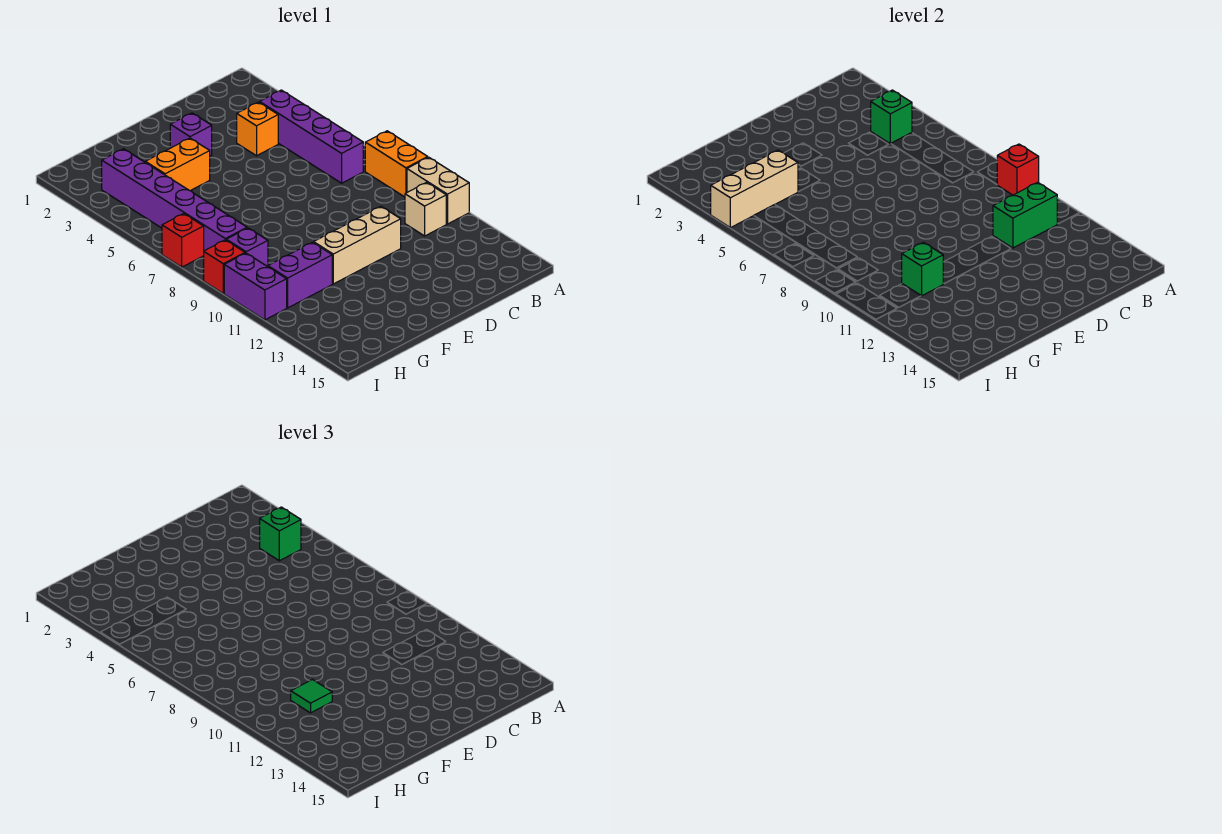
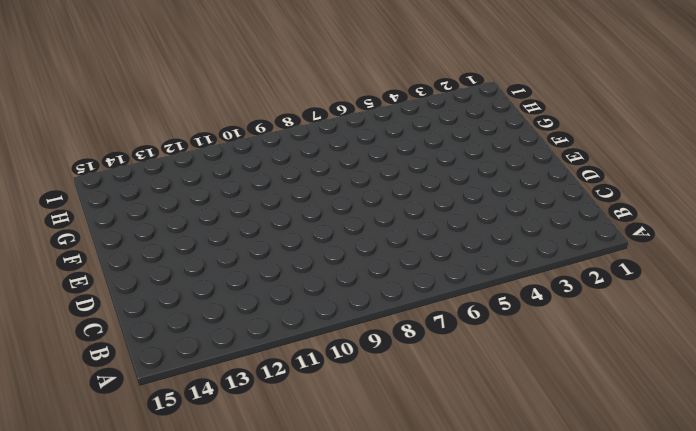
none -> orange 1x2 brick [365,131,428,197]
none -> tan 1x2 brick [407,157,469,224]
none -> purple 1x4 brick [260,90,363,183]

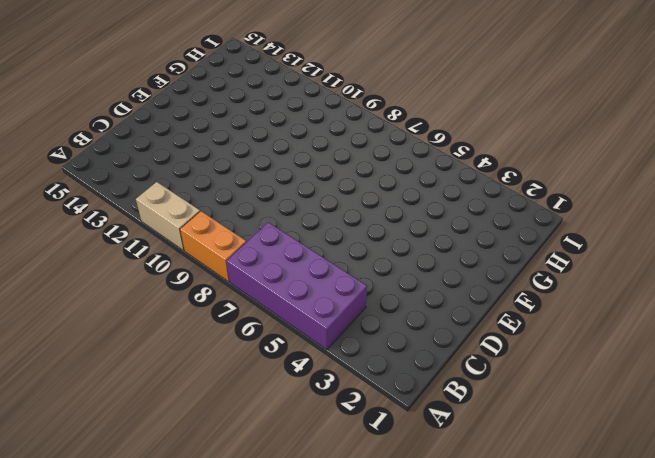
purple 2x4 brick [227,222,367,350] -> purple 1x4 brick [260,90,363,183]
none -> tan 1x1 brick [405,182,446,236]
none -> orange 1x1 brick [237,102,278,156]
none -> tan 1x3 brick [314,207,401,284]

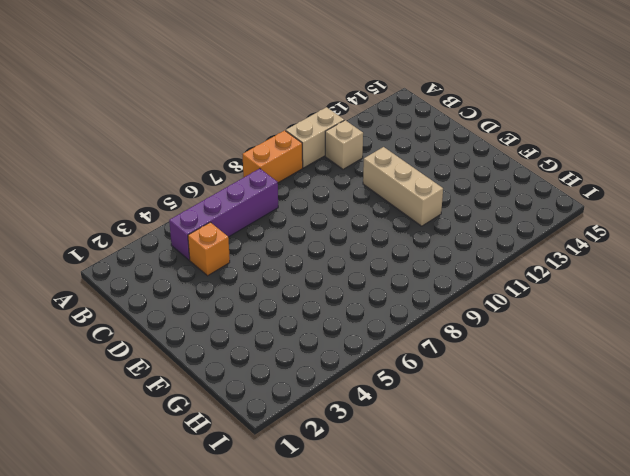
none -> purple 1x1 brick [170,113,212,156]
none -> orange 1x2 brick [145,138,210,191]
none -> purple 1x2 brick [268,242,332,308]

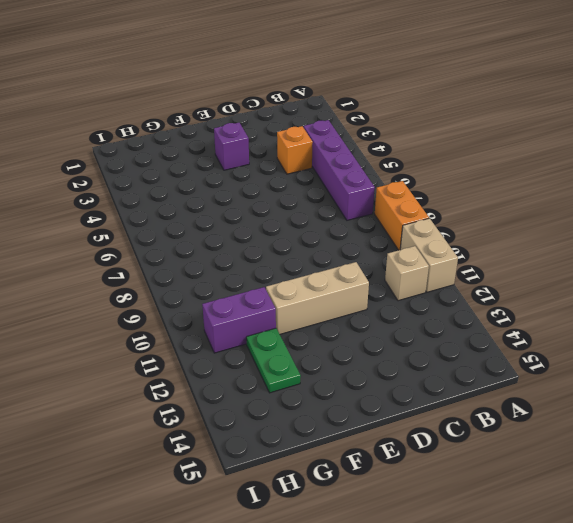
green 1x2 plate [246,328,301,393] -> none
none -> orange 1x2 brick [145,138,210,191]
none -> purple 1x6 brick [102,149,247,251]
none -> purple 1x1 brick [226,228,268,267]

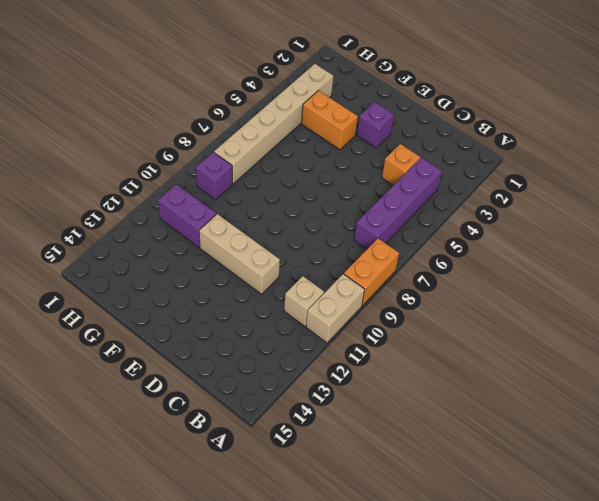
tan 1x6 brick [214,64,333,184] -> purple 1x6 brick [102,149,247,251]
none -> red 1x1 brick [162,214,204,267]
none -> red 1x1 brick [204,240,245,293]
none -> purple 1x2 brick [224,253,287,320]

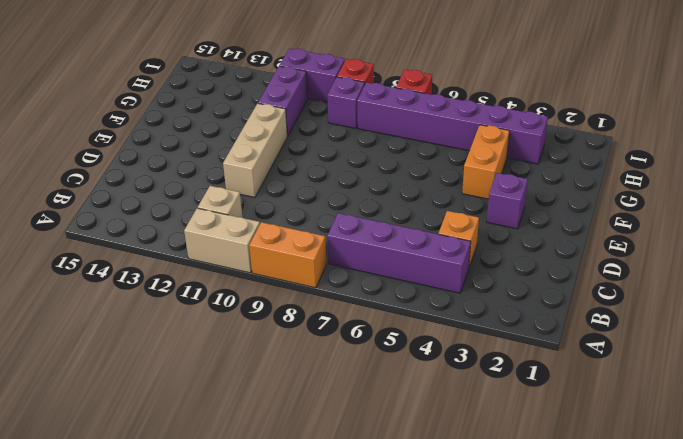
none -> red 1x1 brick [997,144,1039,195]
none -> green 1x1 brick [871,90,912,144]
none -> green 1x2 brick [993,182,1057,248]

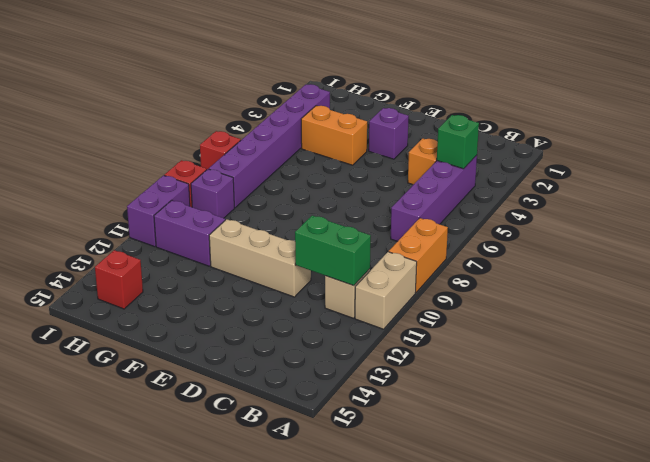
red 1x1 brick [95,250,143,309] -> red 1x1 brick moved to [997,144,1039,195]
none -> tan 1x3 brick [711,150,798,228]
none -> green 1x1 brick [902,242,943,296]
none -> green 1x1 brick [260,507,301,561]

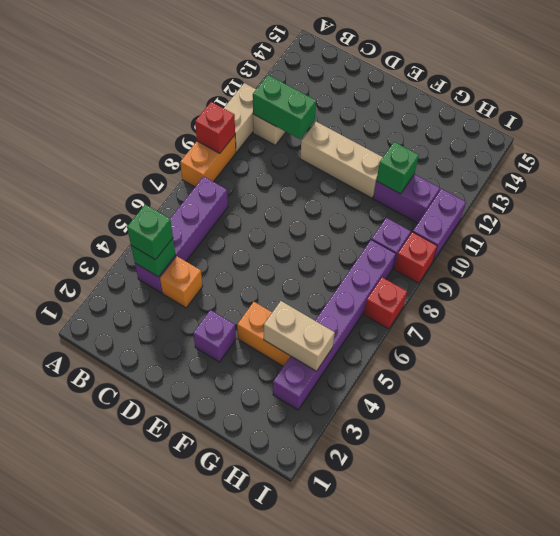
tan 1x2 brick [264,301,335,371] -> tan 1x3 brick [711,150,798,228]
none -> green 1x1 tile [291,680,332,713]

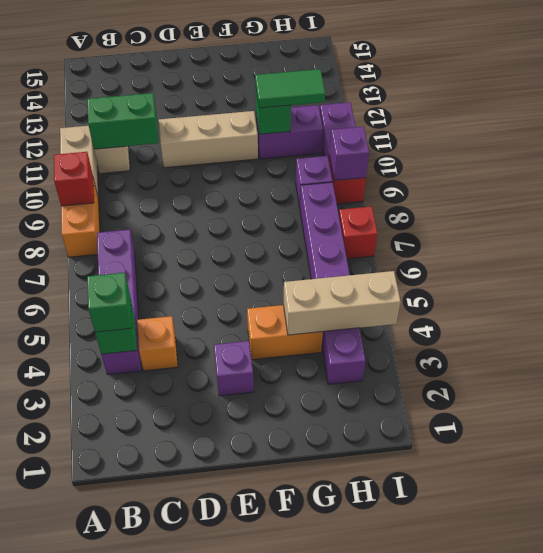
green 1x2 tile [255,69,325,108] -> green 1x1 tile [291,680,332,713]
purple 1x1 brick [329,127,369,181] -> none

